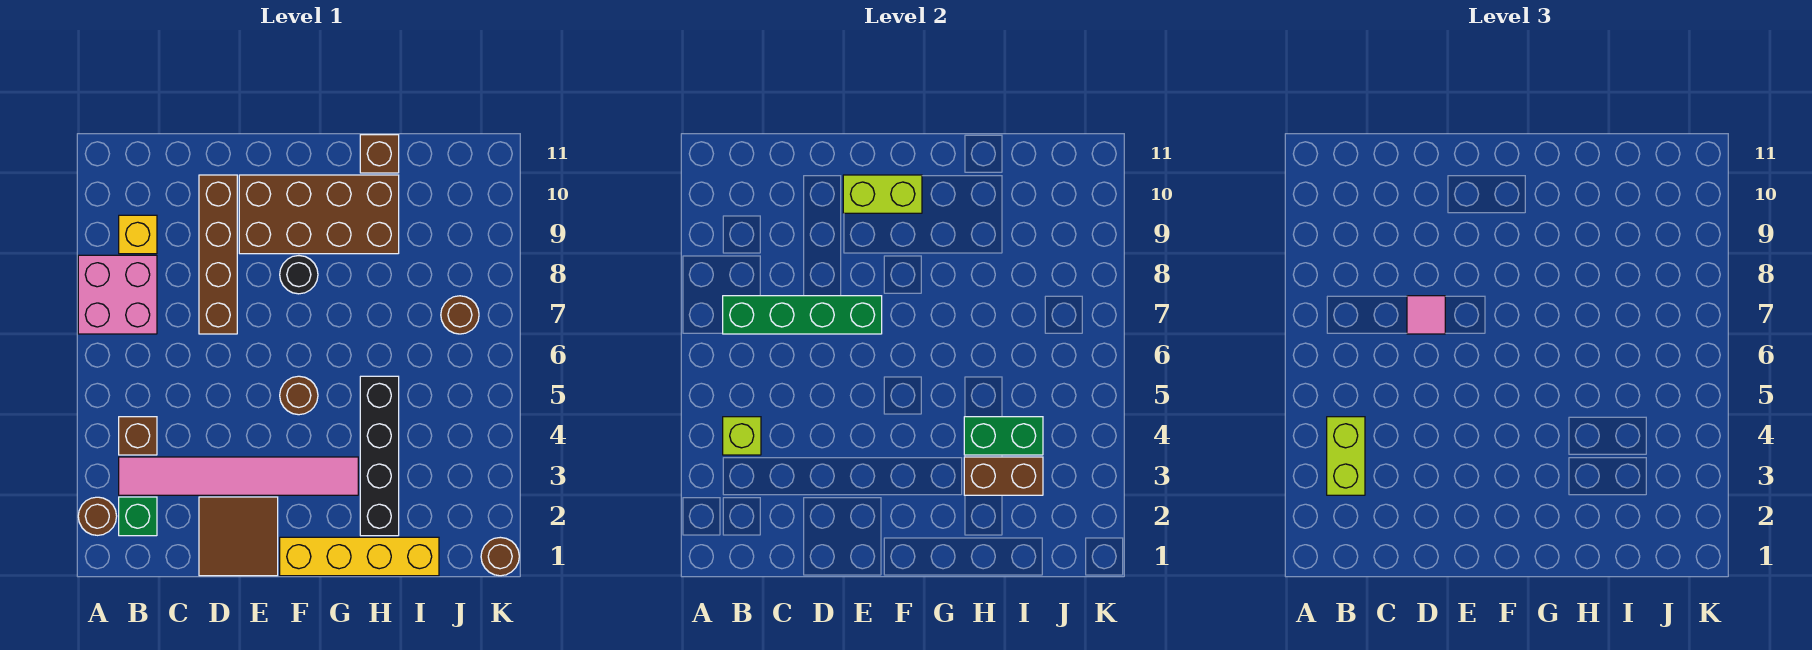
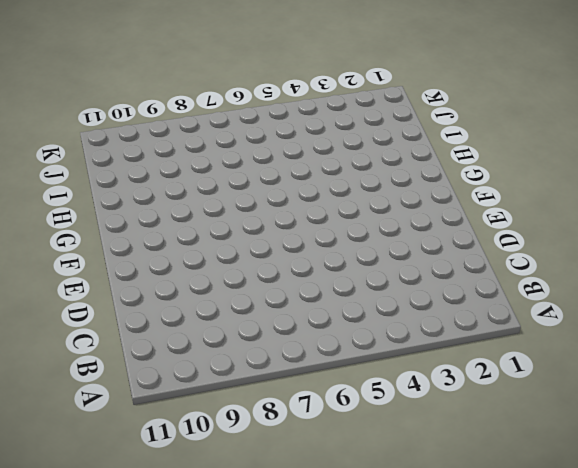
none -> brown 1x1 round brick [78,497,117,535]
none -> pink 2x2 brick [78,255,157,334]
none -> green 1x1 brick [119,497,157,536]

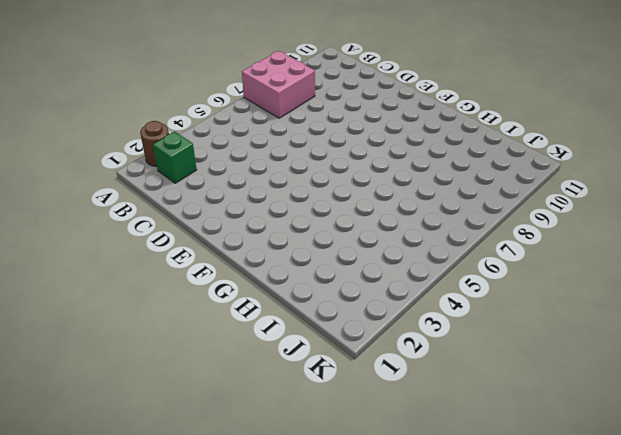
none -> pink 1x6 tile [119,457,358,495]
none -> brown 1x1 brick [119,417,157,455]
none -> yellow 1x1 brick [119,215,157,254]

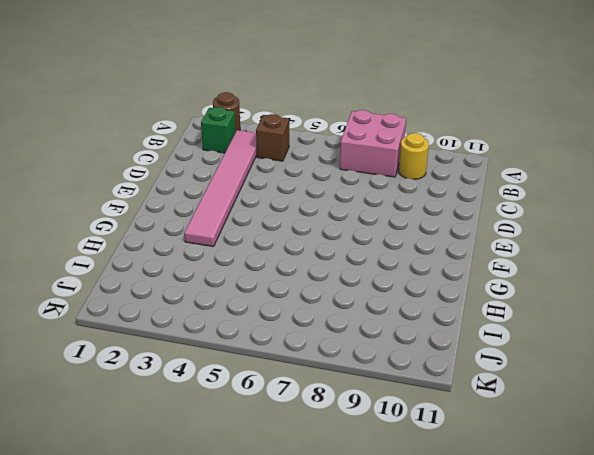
yellow 1x1 round brick [399,133,429,179] -> yellow 1x1 brick [119,215,157,254]
none -> brown 2x2 tile [199,497,278,576]
none -> brown 1x4 brick [199,175,237,334]
none -> brown 2x4 brick [239,175,399,254]

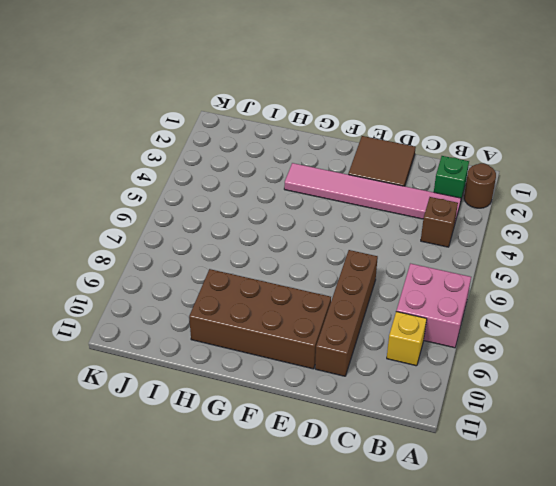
none -> yellow 1x4 brick [280,537,439,576]
none -> brown 1x1 round brick [280,376,318,415]
none -> black 1x1 round brick [280,256,318,294]

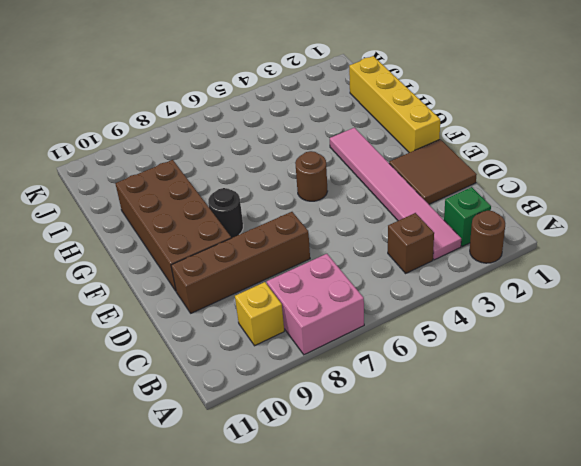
none -> black 1x4 brick [360,376,399,536]
none -> brown 1x1 brick [360,135,399,173]
none -> brown 1x1 round brick [441,296,479,334]

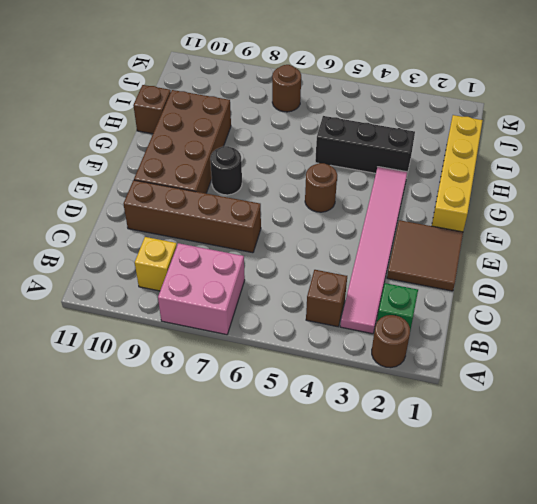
black 1x3 brick [315,116,415,174] -> black 1x4 brick [360,376,399,536]
none -> brown 1x1 round brick [481,537,519,576]
none -> lime 1x1 brick [723,417,761,455]
none -> green 1x4 brick [723,296,882,334]

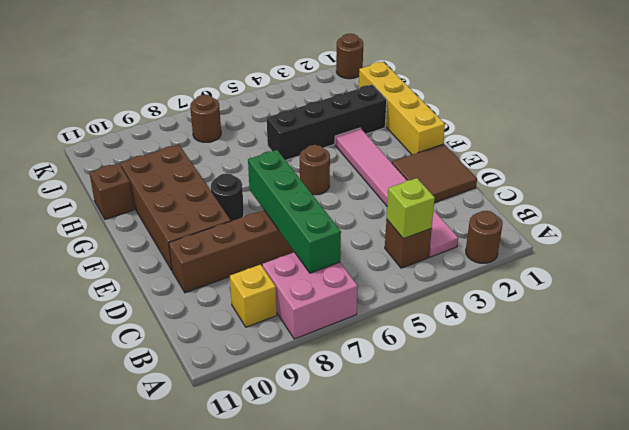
none -> green 1x1 brick [119,497,157,536]
none -> lime 1x2 brick [843,175,922,213]
none -> brown 1x2 brick [964,457,1043,495]

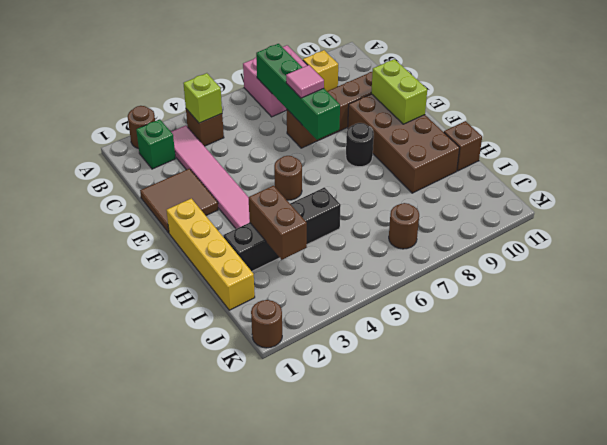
none -> green 1x2 brick [964,417,1043,455]
none -> lime 1x2 brick [1327,417,1365,495]

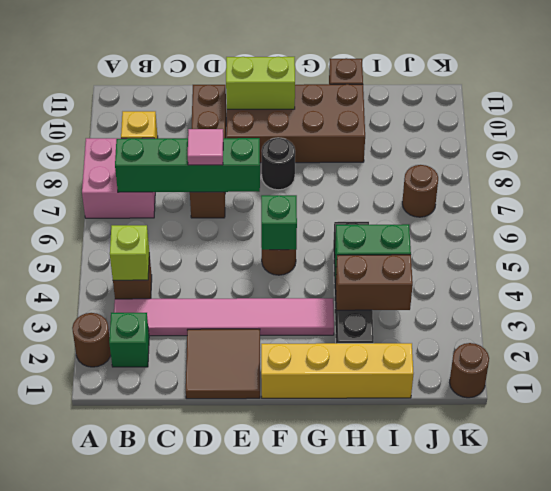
green 1x1 brick [261,195,297,250] -> none
none -> lime 1x2 brick [1327,417,1365,495]

